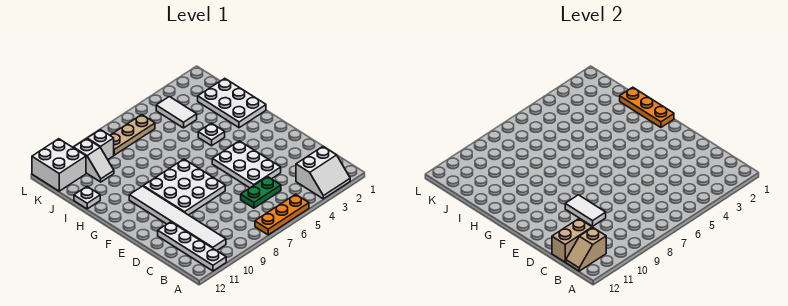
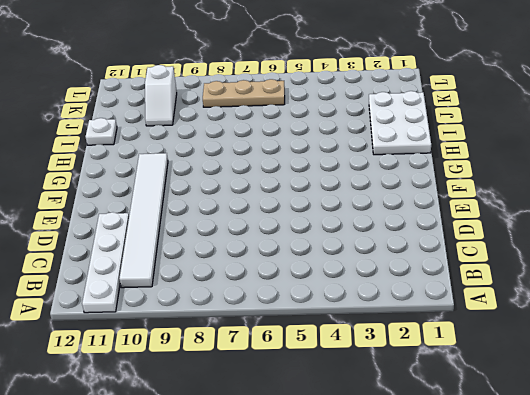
none -> white 2x2 slope [296,146,350,199]
none -> orange 1x3 plate [255,194,309,235]
none -> green 1x2 plate [241,177,281,208]

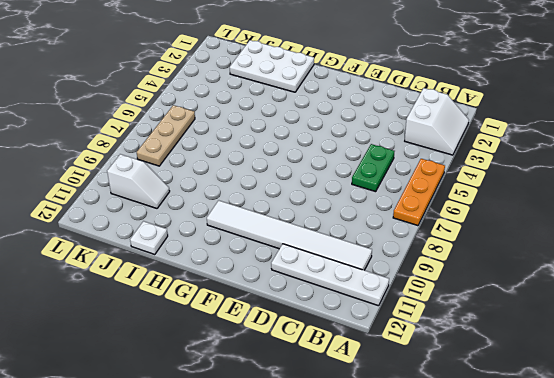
none -> white 2x3 plate [212,141,281,188]
none -> white 3x3 plate [143,159,225,215]
none -> white 1x1 plate [198,123,225,146]

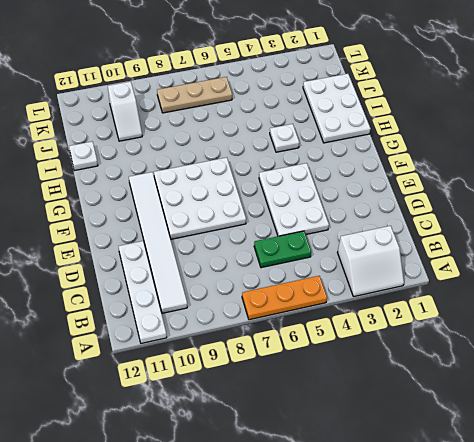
none -> white 1x2 tile [156,97,197,128]
none -> white 1x1 brick [87,130,114,159]
none -> white 2x2 brick [32,139,86,191]

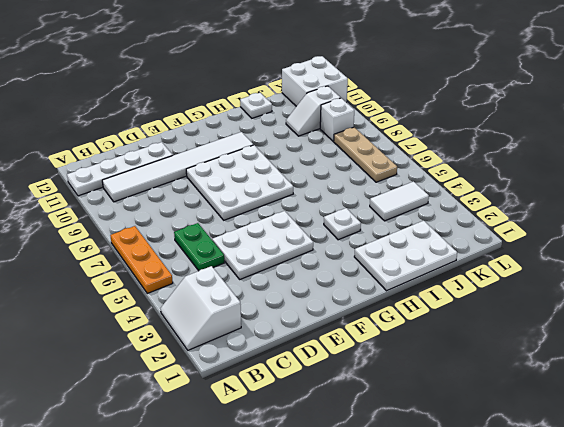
none -> tan 1x2 slope [566,228,606,271]
none -> tan 1x2 brick [552,219,592,262]
none -> white 1x2 tile [565,195,606,226]

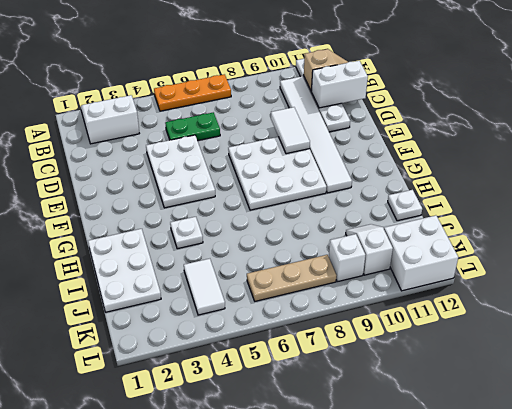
white 1x2 brick [311,61,368,108] -> tan 1x2 brick [552,219,592,262]
none -> orange 1x3 plate [620,87,674,127]

